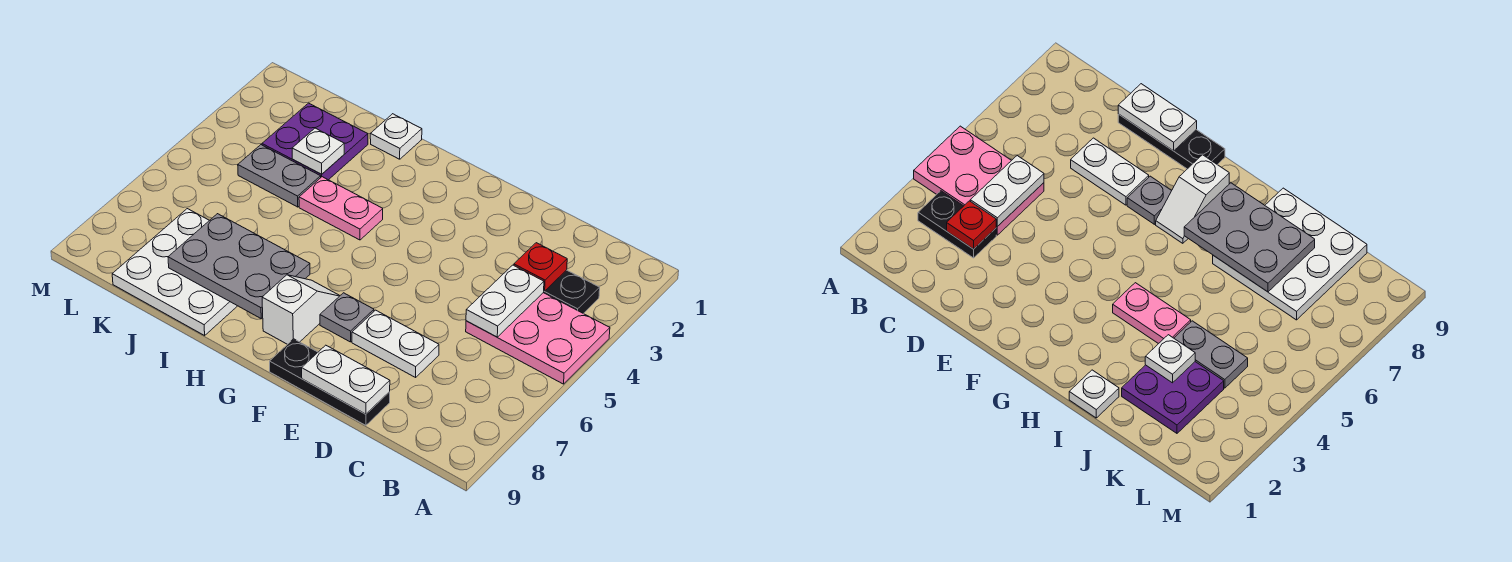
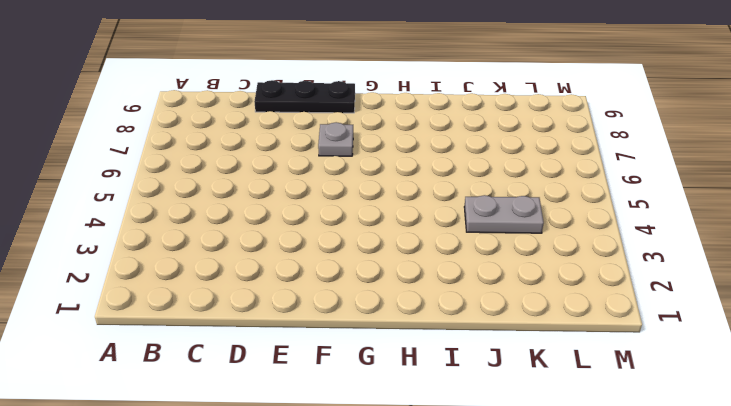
none -> pink 2x3 plate [466,293,610,384]
none -> black 1x2 plate [543,270,600,314]
none -> white 1x2 plate [352,310,439,377]

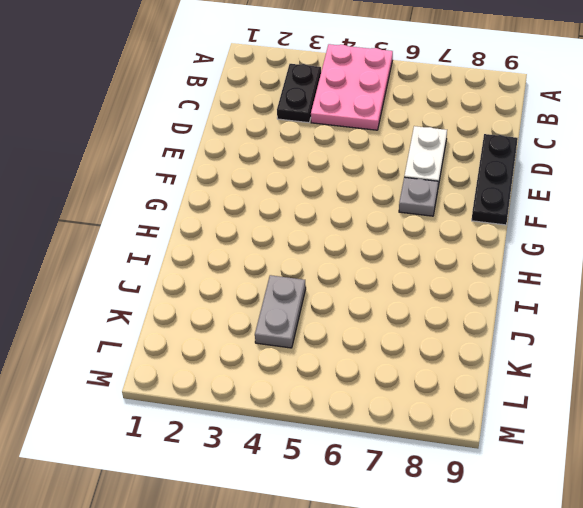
none -> white 1x2 slope [262,275,340,344]
none -> pink 1x2 plate [299,177,383,240]
none -> white 1x1 plate [370,114,422,159]

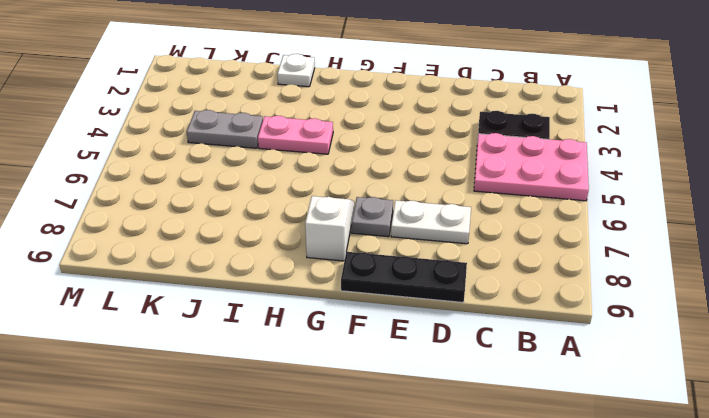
none -> white 3x3 plate [112,209,237,335]
none -> purple 2x2 plate [262,103,368,180]
none -> red 1x1 plate [514,243,567,291]

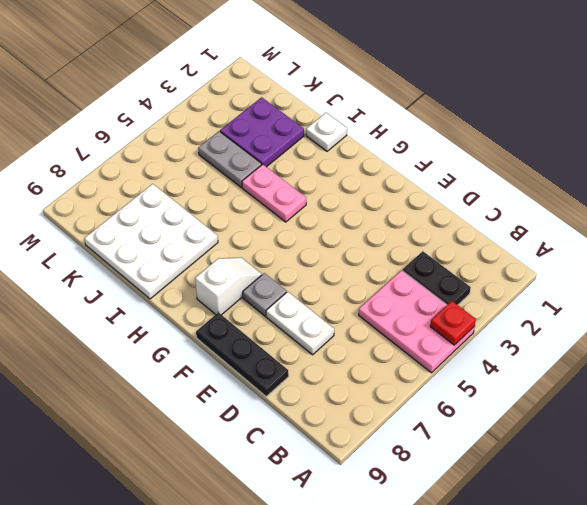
red 1x1 plate [430,301,476,345] -> red 1x1 plate moved to [514,243,567,291]
none -> white 1x2 plate [466,265,544,337]
none -> white 1x2 plate [302,345,390,414]
none -> grey 2x3 plate [168,214,310,318]

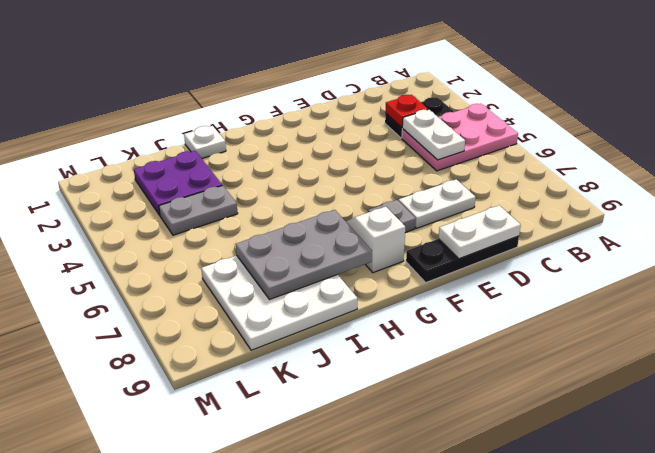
none -> pink 1x2 plate [299,177,383,240]
none -> white 1x1 plate [292,128,344,174]

